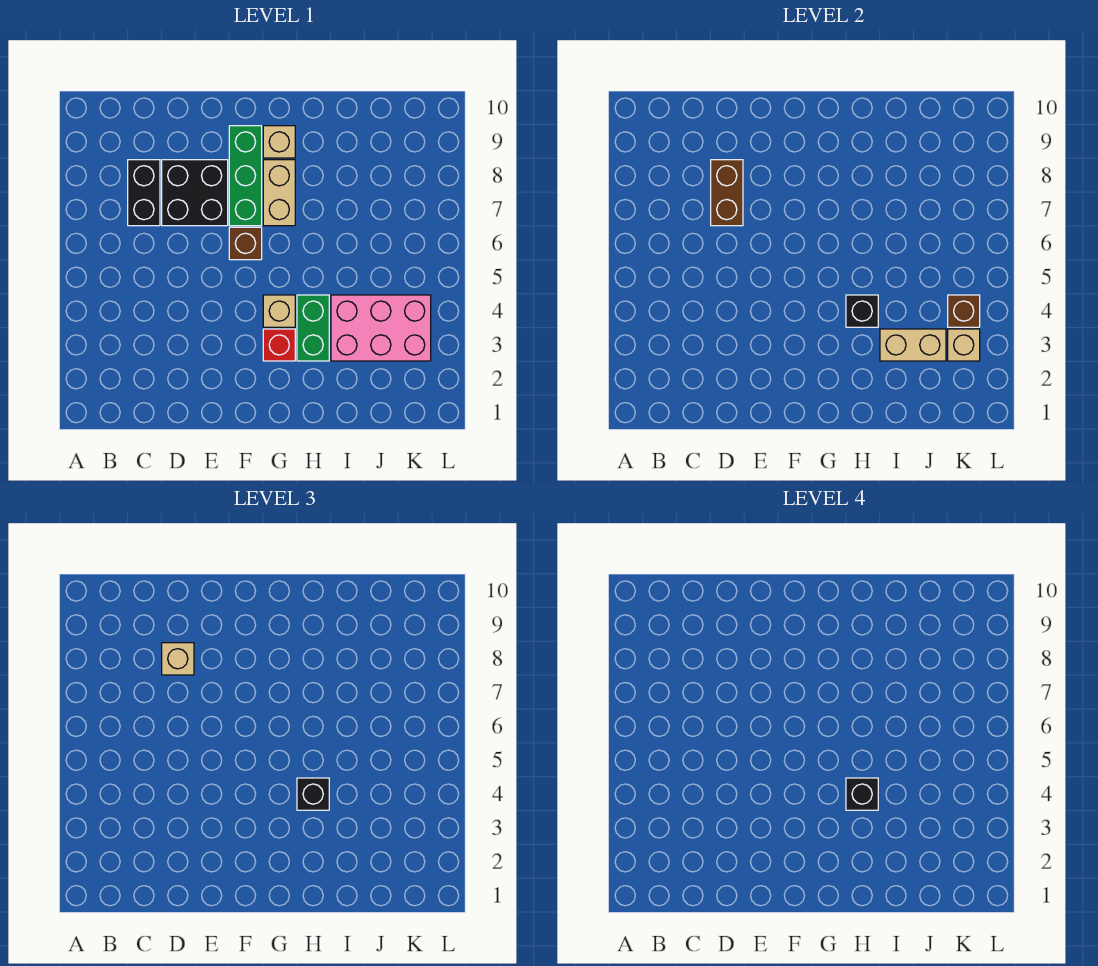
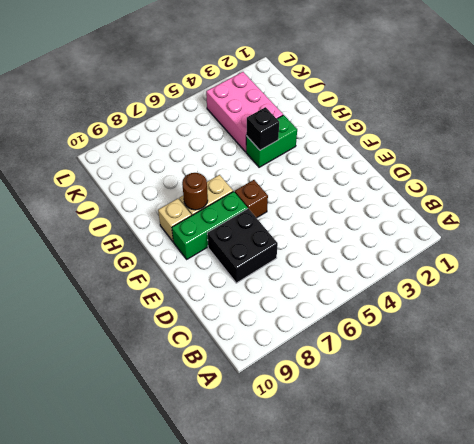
brown 1x1 round brick [182,173,208,210] -> none
none -> black 1x2 brick [128,160,160,226]
none -> red 1x1 brick [263,329,295,361]
none -> tan 1x1 brick [263,295,295,327]

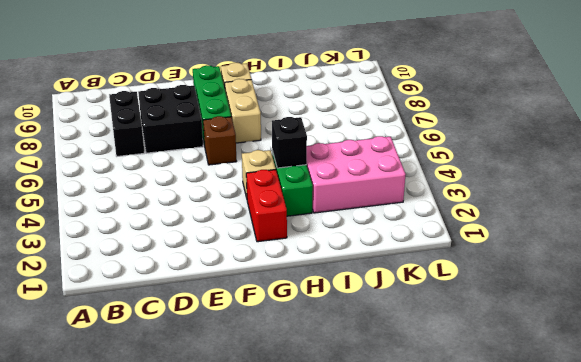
red 1x2 brick [246,170,287,242] -> red 1x1 brick [263,329,295,361]
none -> brown 1x2 brick [711,160,743,226]
none -> tan 1x2 brick [880,329,946,361]
none -> tan 1x1 brick [948,329,980,361]

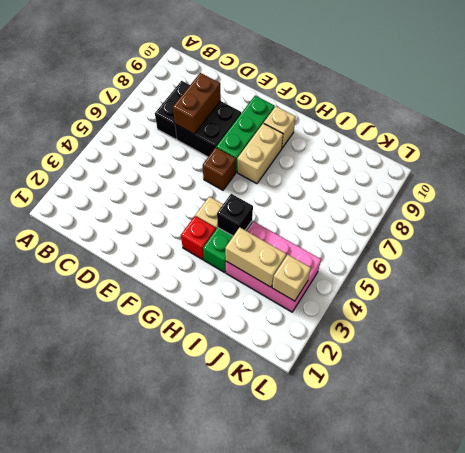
none -> brown 1x1 brick [948,295,980,327]
none -> tan 1x1 brick [162,643,194,675]
none -> black 1x1 brick [297,778,329,810]

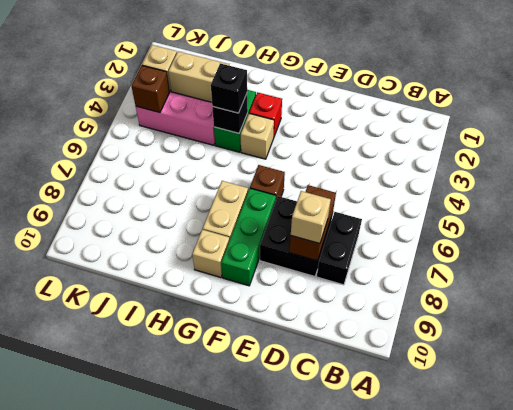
none -> black 1x1 brick [846,778,878,810]

